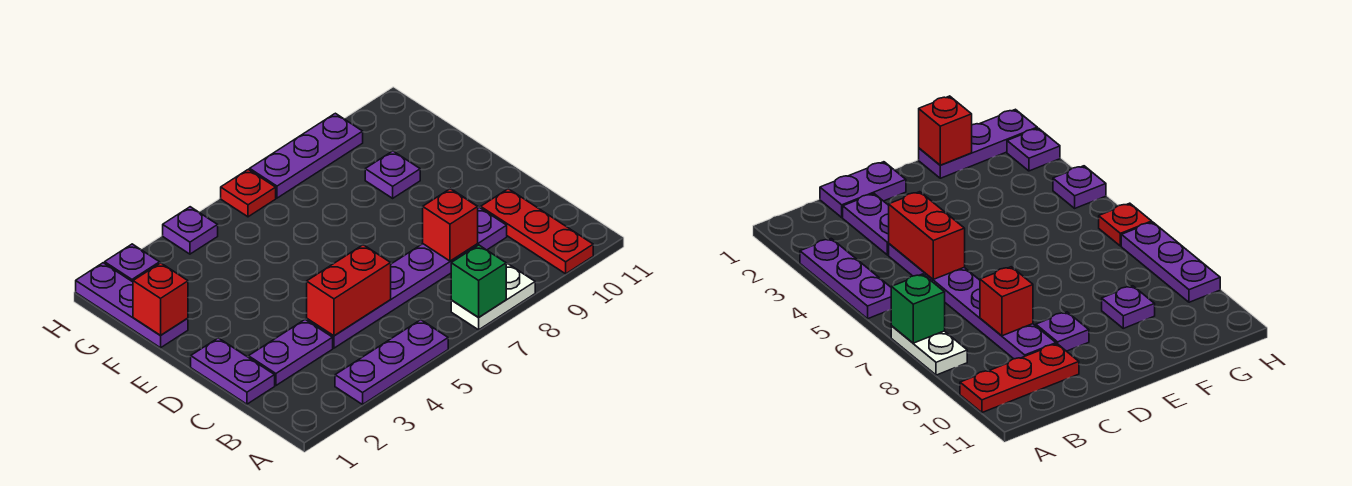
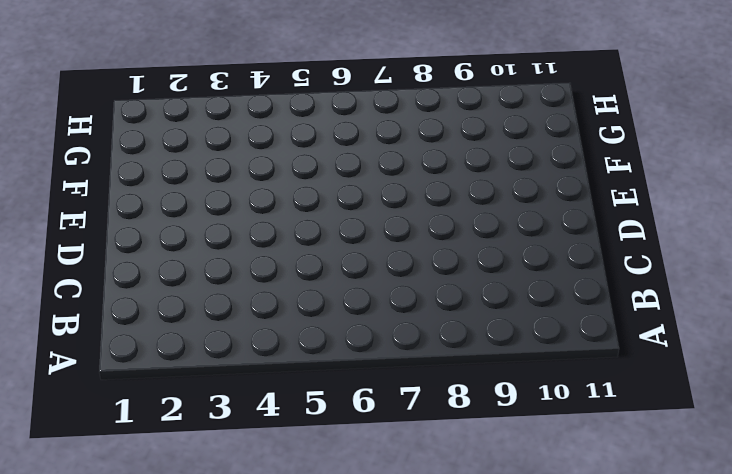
none -> purple 1x3 plate [335,320,448,404]
none -> white 1x2 plate [451,264,535,330]
none -> red 1x3 plate [481,189,593,274]

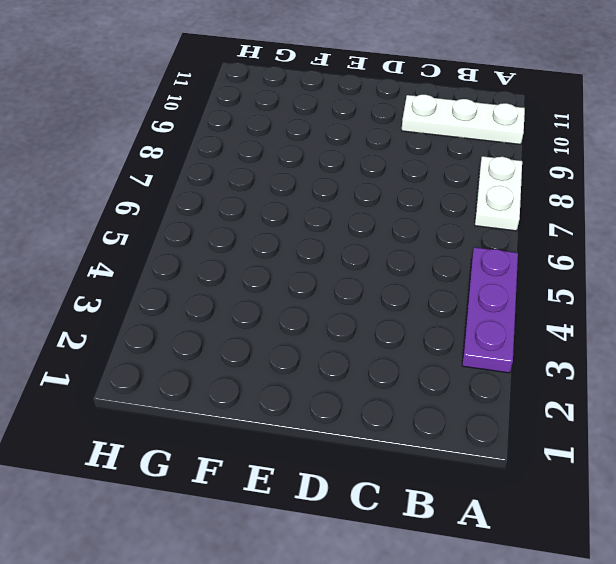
white 1x3 plate [401,95,525,144] -> red 1x3 plate [481,189,593,274]
none -> purple 1x2 plate [191,338,275,404]
none -> purple 1x2 plate [249,319,333,385]
none -> purple 1x6 plate [307,207,507,348]

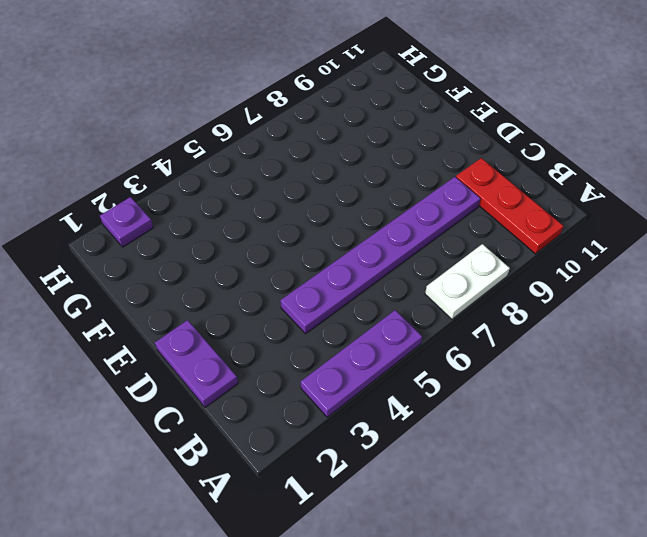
none -> purple 1x2 plate [249,319,333,385]
none -> purple 1x1 plate [1036,312,1089,351]
none -> purple 1x3 plate [76,263,188,348]

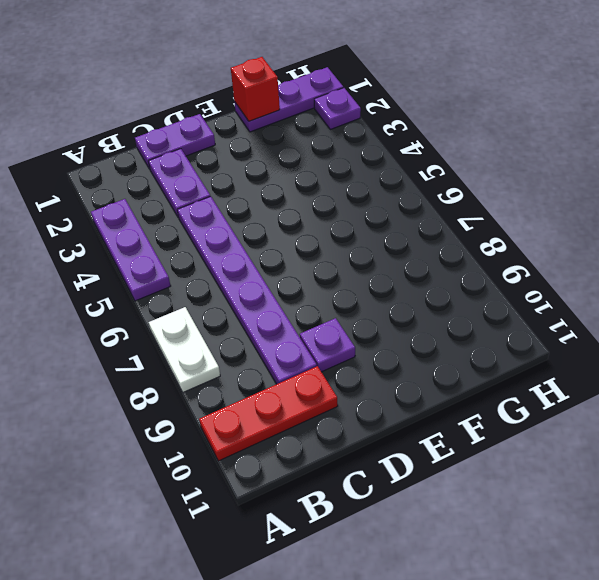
none -> purple 1x1 plate [365,151,420,198]
none -> purple 1x1 plate [163,207,218,254]
none -> red 1x1 plate [221,169,276,217]

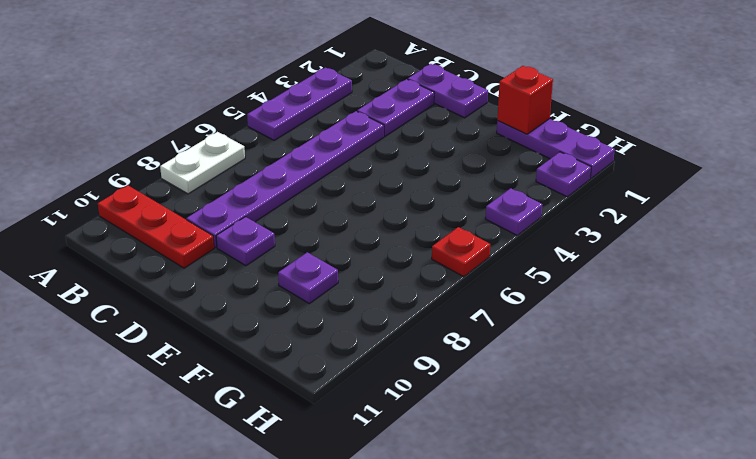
none -> purple 1x3 plate [250,113,363,198]
none -> green 1x1 brick [451,245,506,318]
none -> red 1x2 brick [307,245,391,336]

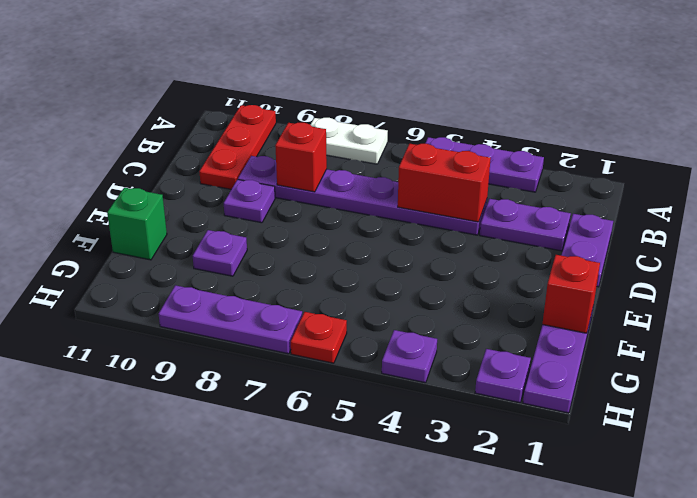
green 1x1 brick [107,188,167,260] -> green 1x1 brick moved to [451,245,506,318]

